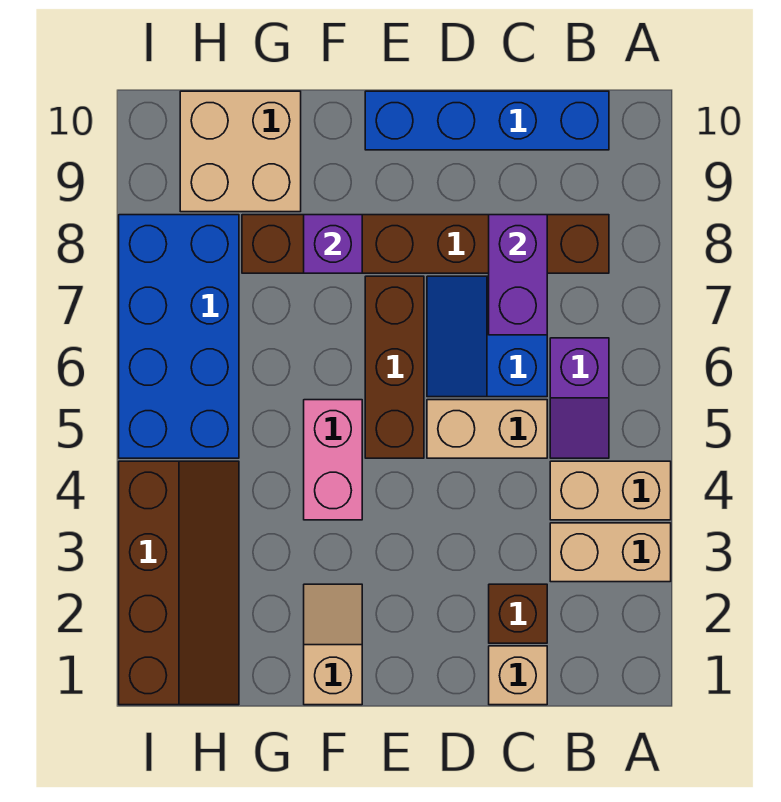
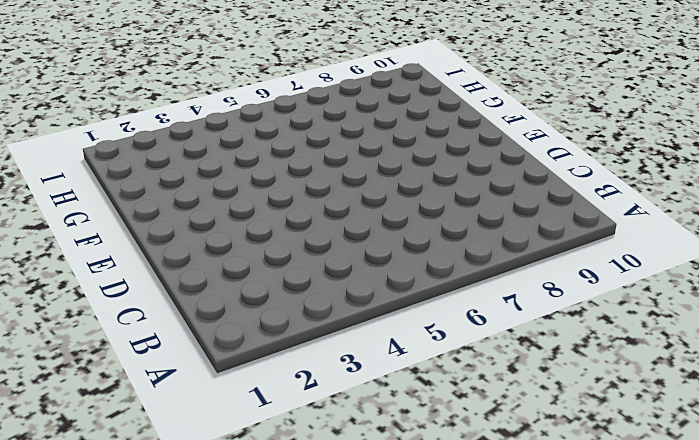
none -> tan 1x2 brick [550,523,671,582]
none -> tan 1x2 brick [550,461,671,520]
none -> purple 1x2 slope [550,338,609,458]

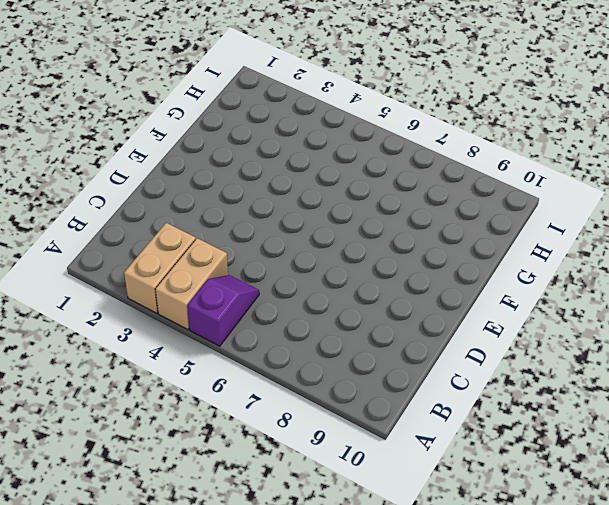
purple 1x2 slope [187,275,259,346] -> purple 1x2 slope turned to [550,338,609,458]
none -> brown 1x6 brick [242,215,609,273]
none -> blue 1x4 brick [365,91,609,150]
none -> tan 1x1 brick [489,646,547,705]

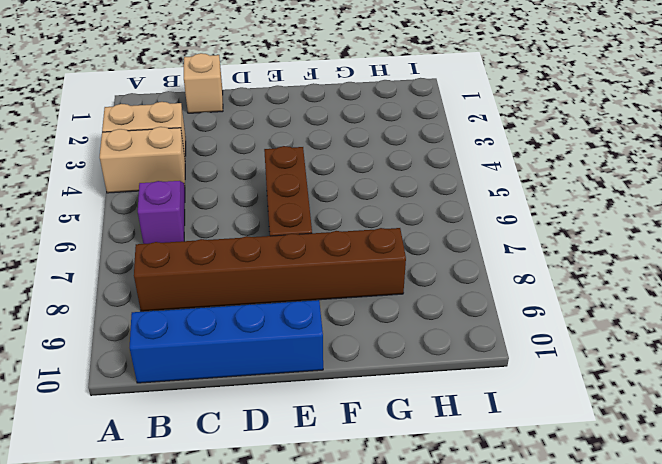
none -> brown 1x1 brick [489,584,547,643]
none -> tan 1x2 brick [427,400,547,458]
none -> blue 2x2 slope [427,276,547,397]

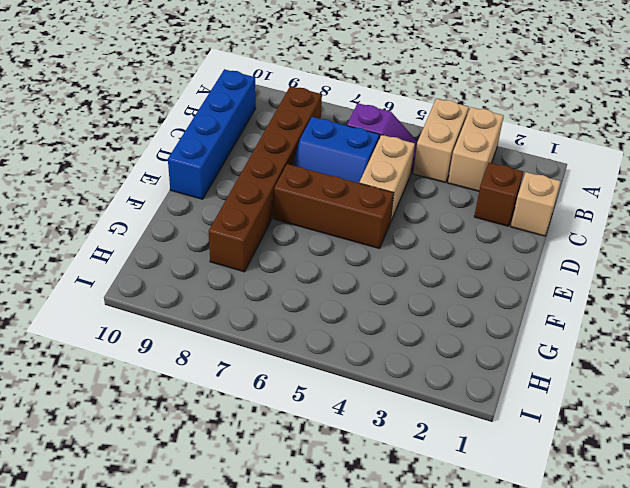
none -> tan 1x2 slope [304,584,362,705]
none -> pink 1x2 brick [304,400,362,520]
none -> tan 2x2 brick [180,91,301,212]

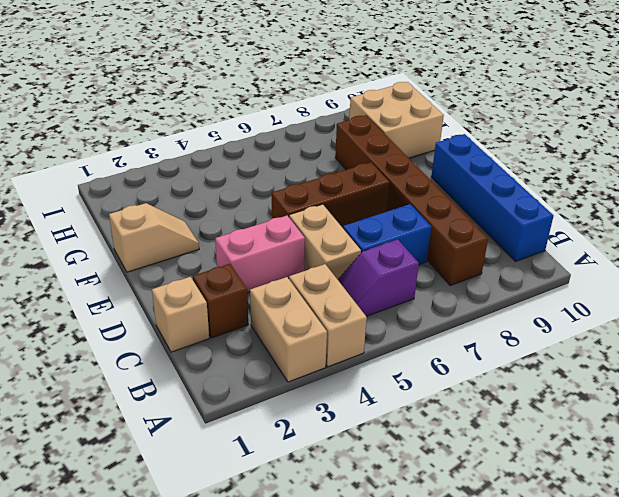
pink 1x2 brick [215,216,305,293] -> pink 1x2 brick moved to [304,400,362,520]
none -> brown 2x4 slope [119,461,239,705]
none -> blue 2x4 brick [119,215,239,458]
none -> purple 1x2 brick [489,215,547,335]

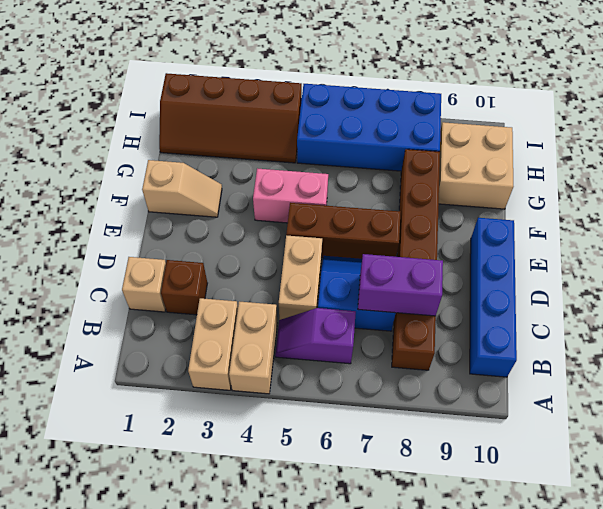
none -> purple 1x1 brick [304,215,362,273]

